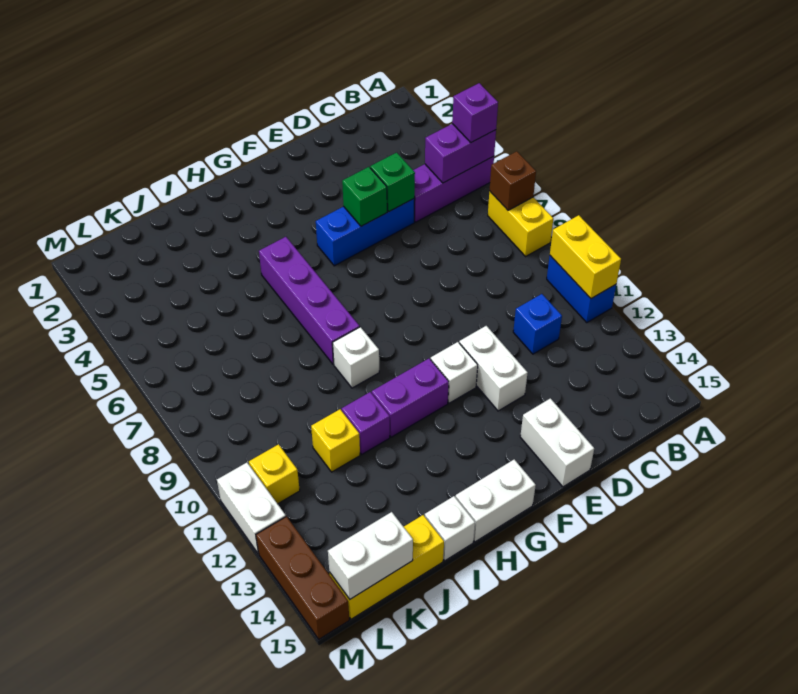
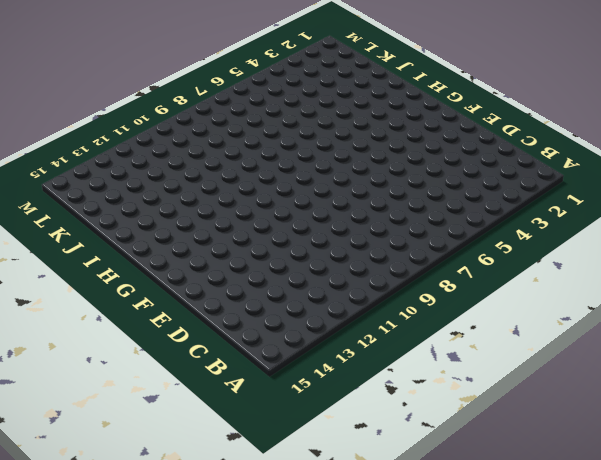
none -> purple 1x3 brick [413,156,494,222]
none -> yellow 1x2 brick [488,191,553,256]
none -> blue 1x2 brick [547,256,616,323]

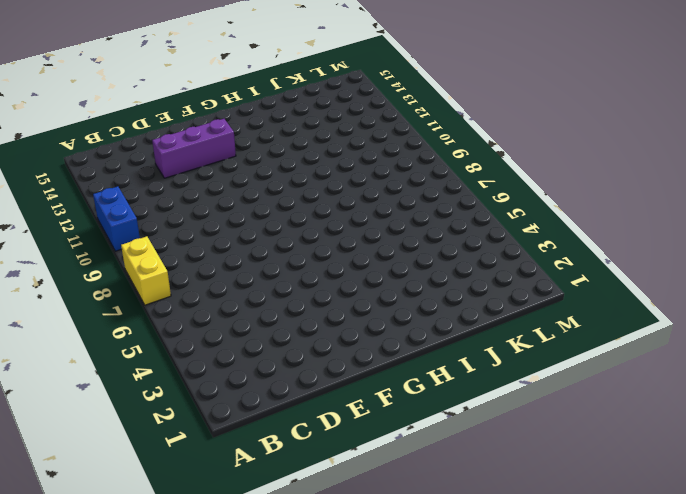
purple 1x3 brick [152,119,236,178] -> purple 1x3 brick moved to [413,156,494,222]
none -> blue 1x1 brick [513,294,562,354]
none -> blue 1x3 brick [316,199,415,266]
none -> white 1x2 brick [459,326,528,411]

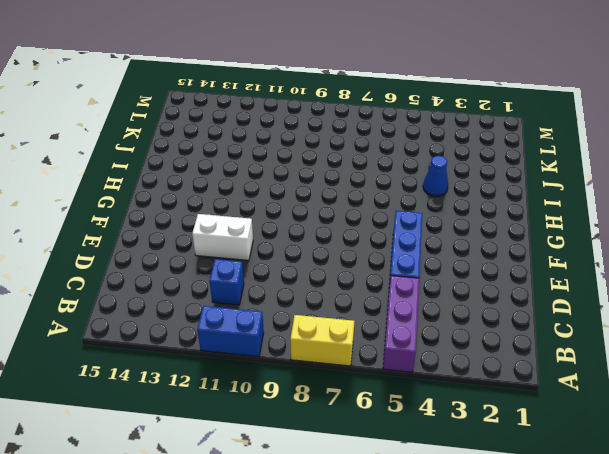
blue 1x1 cone [423,156,448,196] -> none
none -> white 1x2 brick [520,398,594,487]
none -> white 1x1 brick [431,342,478,403]
none -> purple 1x2 brick [372,359,449,437]

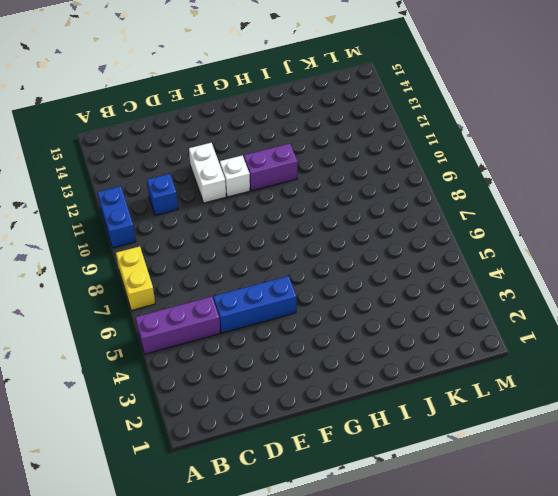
none -> white 1x2 brick [520,398,594,487]
none -> white 1x2 brick [455,459,536,542]
none -> purple 1x4 brick [259,237,360,364]

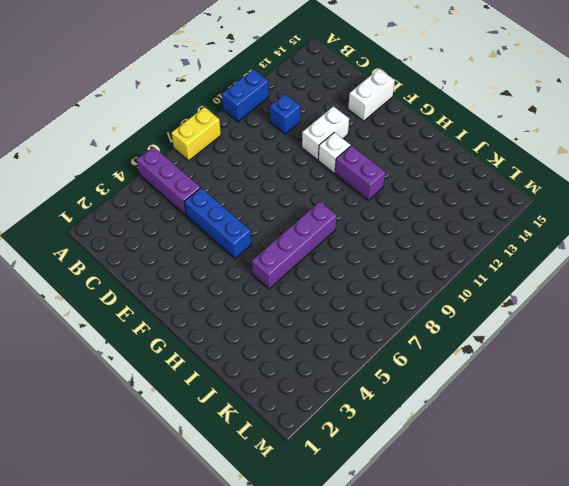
none -> white 1x2 brick [455,459,536,542]
none -> white 1x1 brick [333,327,379,388]
none -> purple 1x1 brick [342,392,390,454]

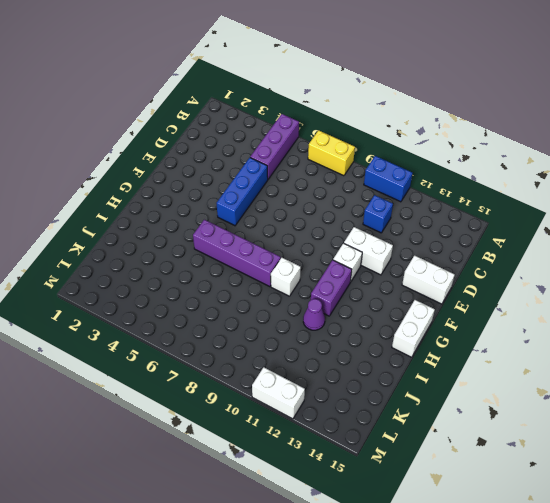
purple 1x1 cone [303,299,325,330] -> purple 1x1 brick [342,392,390,454]
none -> white 1x1 brick [425,496,475,561]
none -> yellow 1x1 brick [311,409,360,472]
none -> yellow 1x3 brick [329,515,444,619]

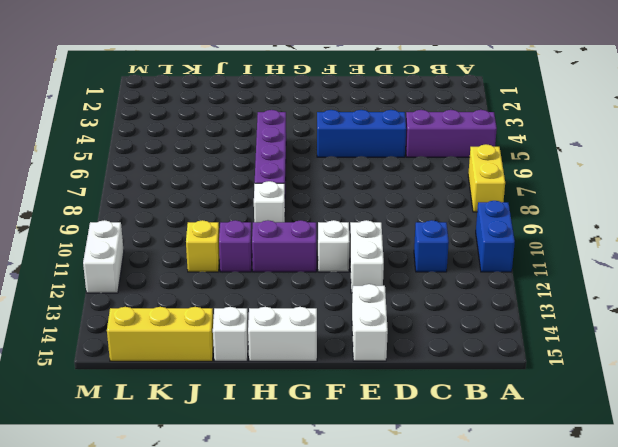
none -> yellow 1x1 brick [249,444,300,504]
none -> brown 1x3 brick [256,516,349,639]
none -> purple 1x2 brick [425,124,496,183]

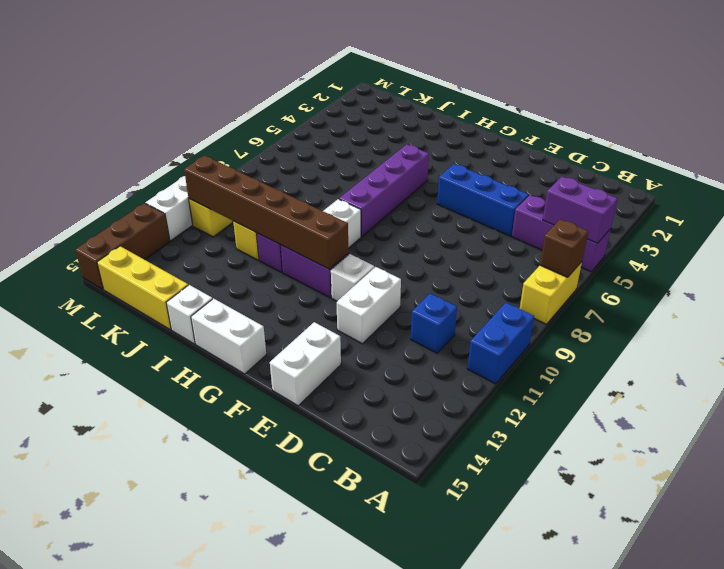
brown 1x6 brick [184,156,348,269] -> none
none -> yellow 1x2 brick [550,215,621,298]
none -> green 1x1 brick [370,153,415,211]
none -> green 1x1 brick [342,167,387,226]

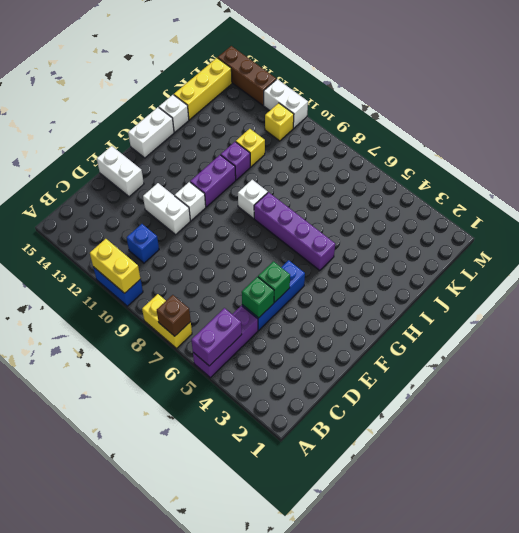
none -> white 1x2 brick [328,512,413,599]
none -> purple 1x1 brick [452,83,498,142]

